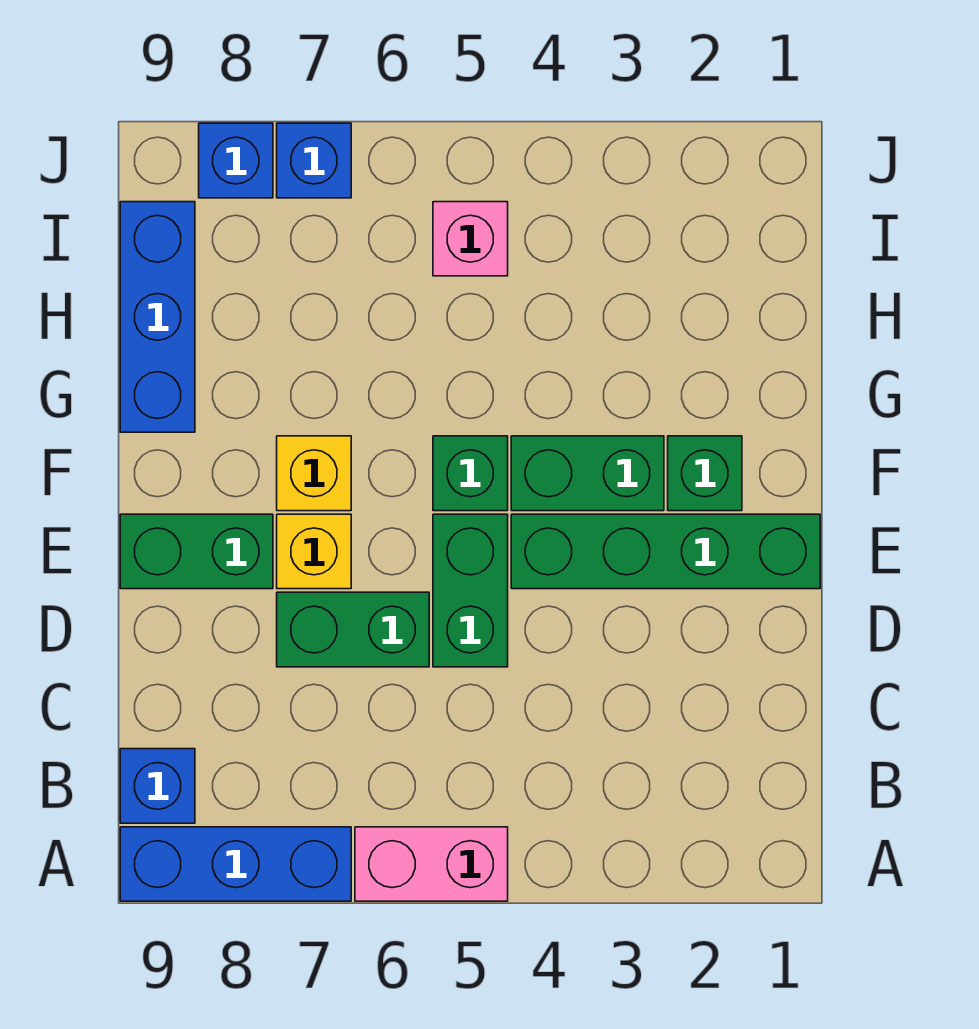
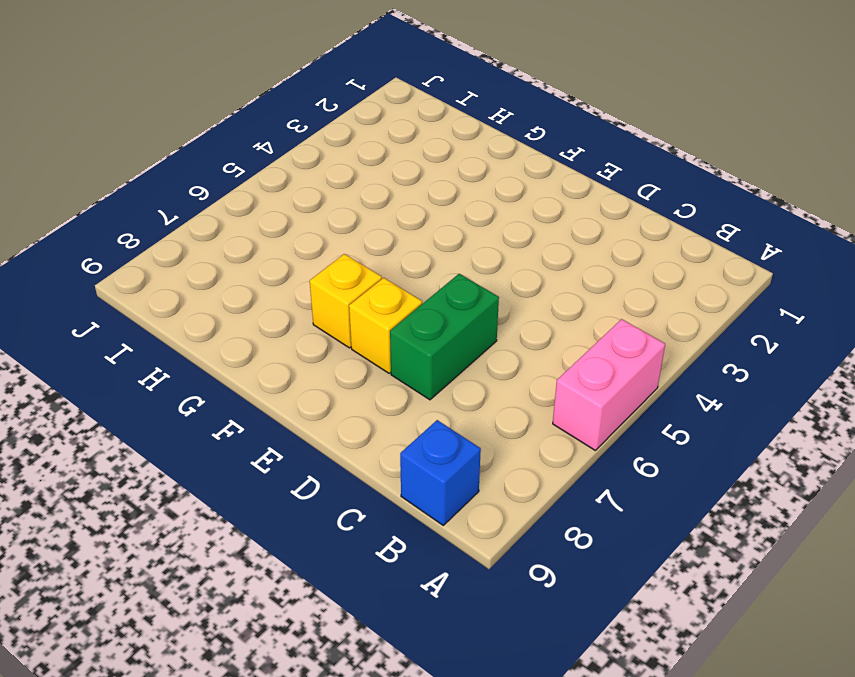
none -> blue 1x3 brick [120,827,351,901]
none -> green 1x2 brick [433,514,508,667]
none -> green 1x4 brick [511,514,820,589]

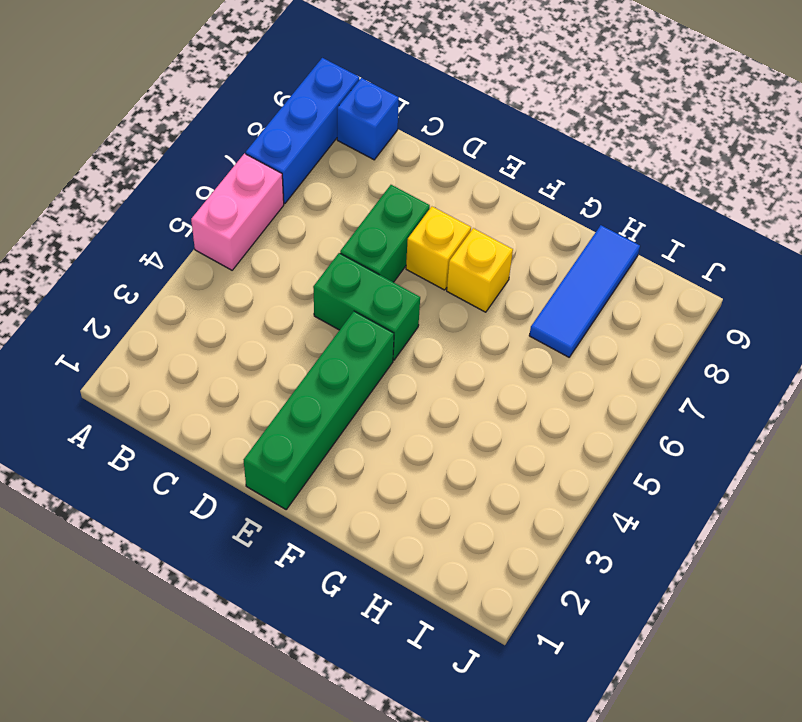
blue 1x3 tile [529,225,640,357] -> blue 1x3 brick [120,202,195,432]
none -> green 1x2 brick [120,514,273,589]
none -> green 1x1 brick [668,436,742,511]
none -> green 1x2 brick [511,436,664,511]

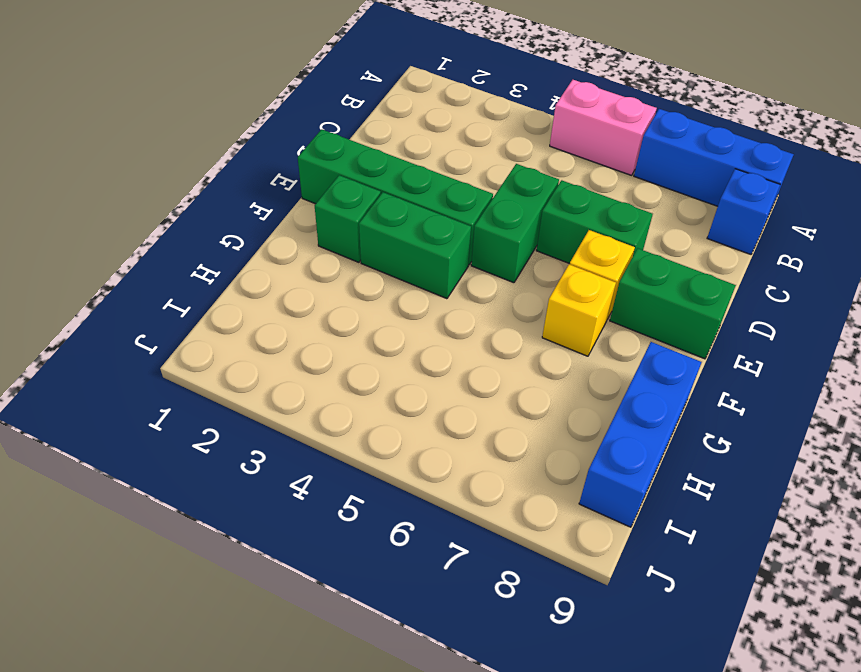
none -> green 1x1 brick [433,436,508,511]
none -> pink 1x1 brick [433,202,508,276]
none -> blue 1x1 brick [277,123,351,198]

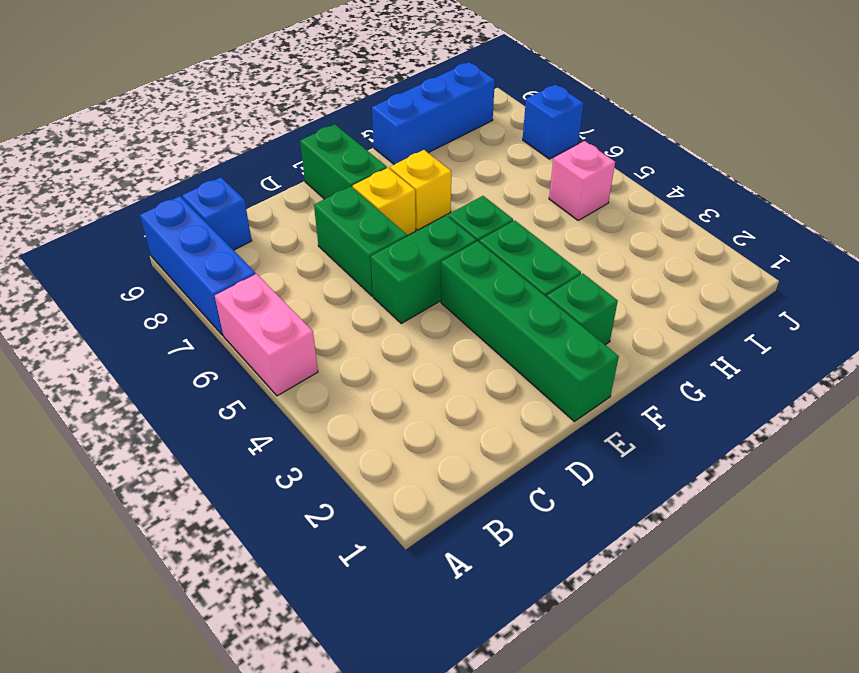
none -> blue 1x1 brick [199,123,273,198]

